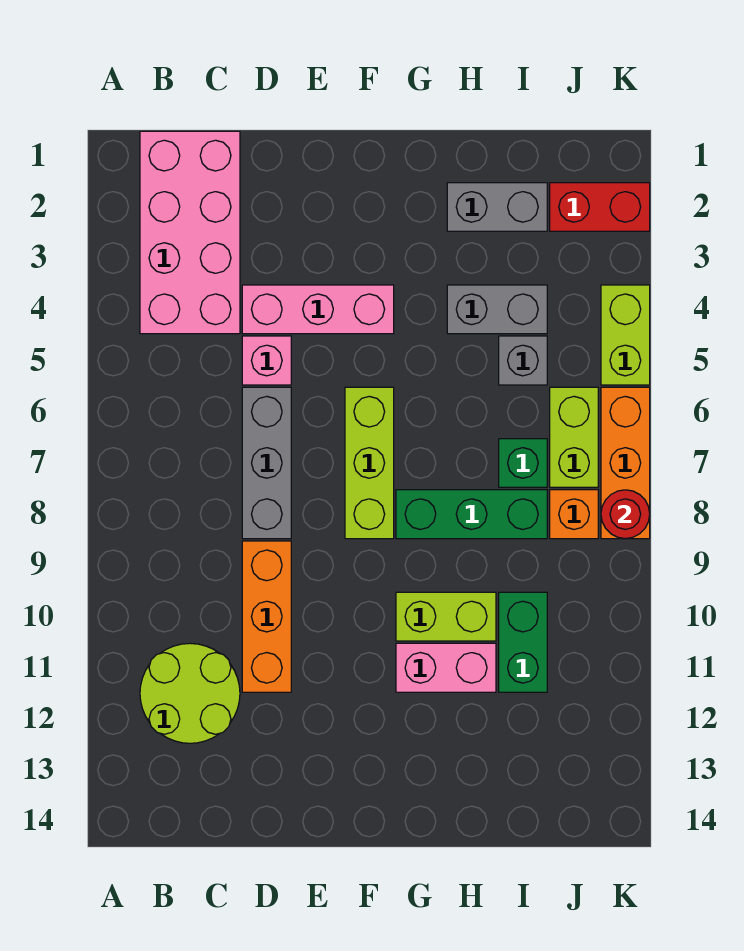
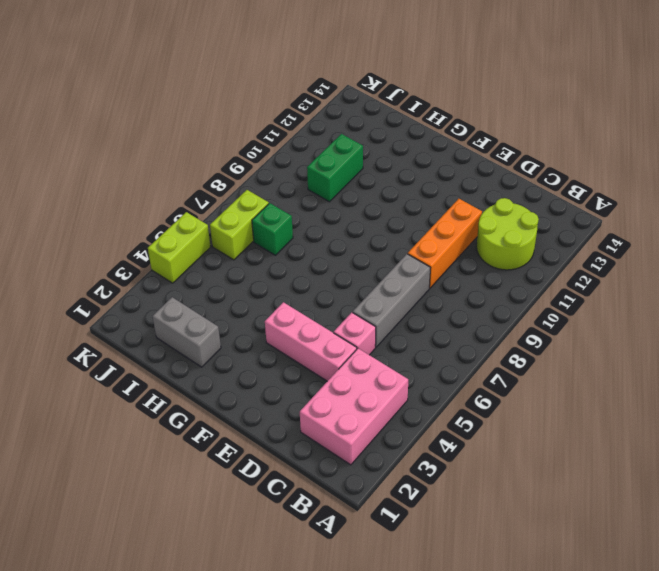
pink 2x3 brick [300,348,408,465] -> pink 2x4 brick [140,131,240,334]
none -> lime 1x3 brick [345,387,394,539]
none -> green 1x3 brick [396,490,547,539]
none -> lime 1x2 brick [396,592,496,641]

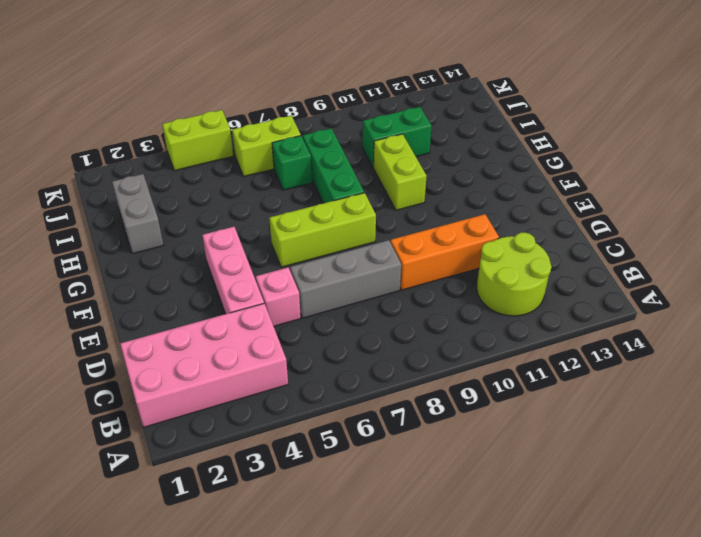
none -> pink 1x2 brick [396,643,496,692]
none -> grey 1x2 brick [447,285,547,334]
none -> grey 1x1 brick [499,336,547,385]

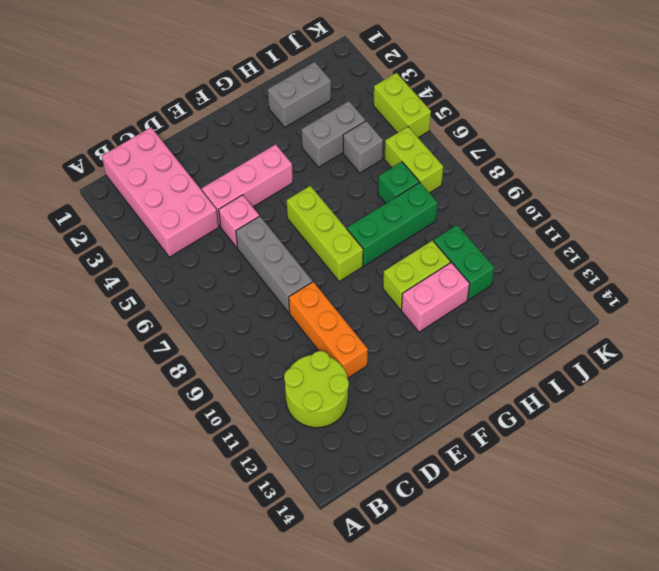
none -> red 1x2 brick [550,183,650,231]
none -> orange 1x1 brick [550,490,598,539]
none -> orange 1x3 brick [601,387,650,539]

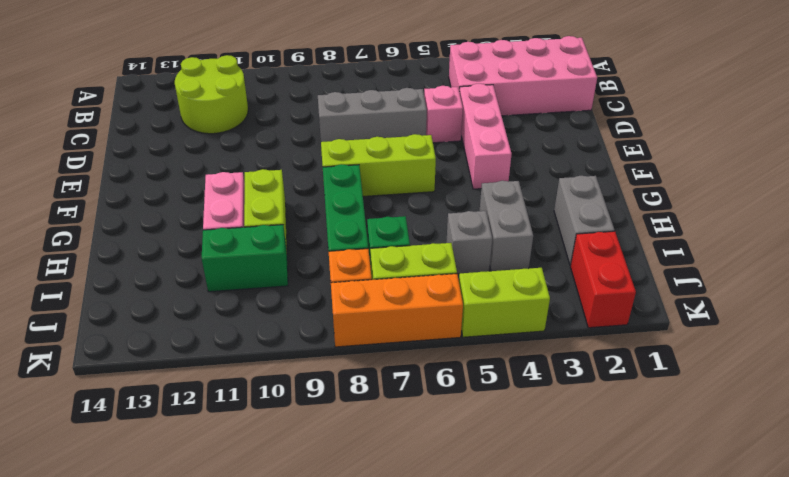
none -> orange 1x3 brick [242,541,291,692]
none -> red 1x1 round brick [601,490,650,539]

